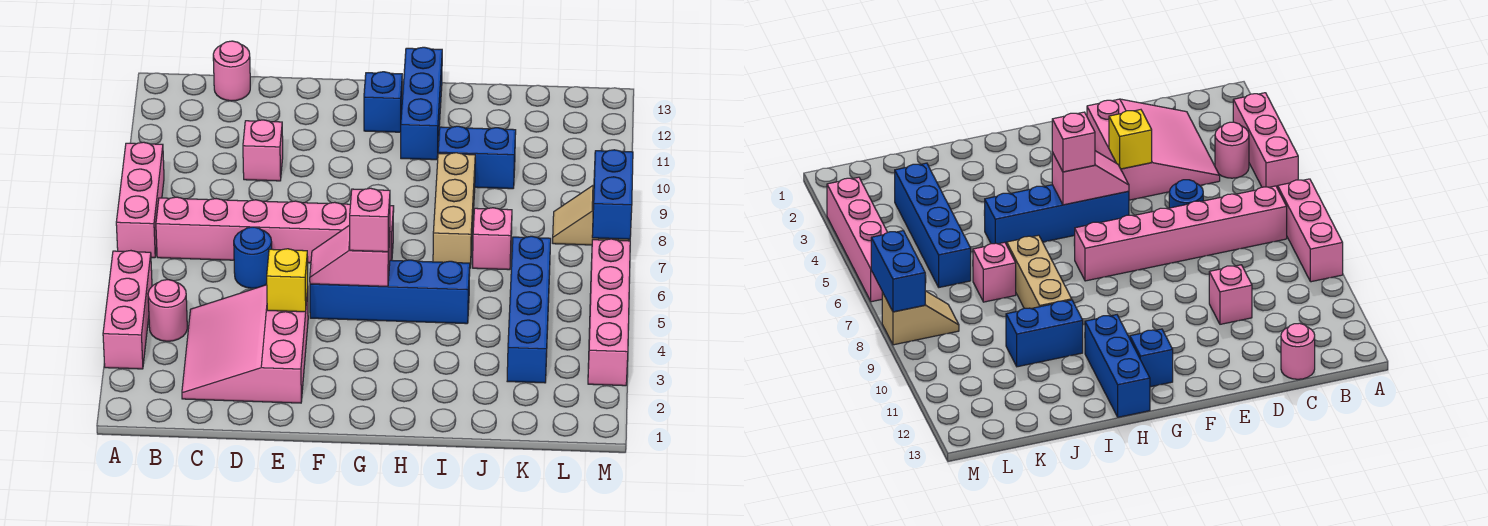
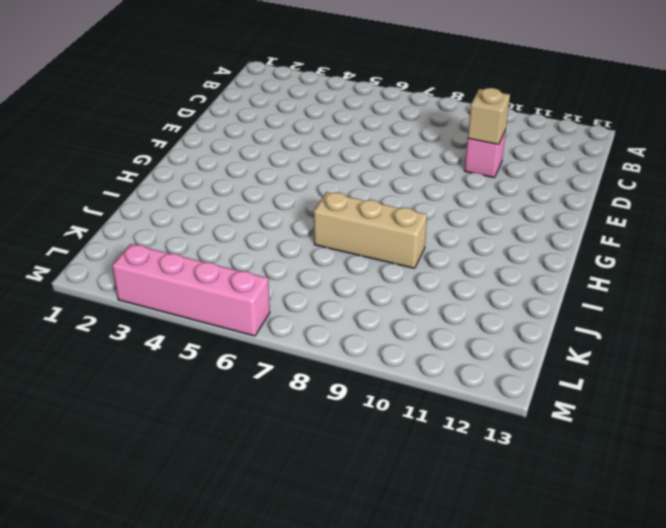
tan 1x1 brick [468,88,510,145] -> none
none -> pink 1x3 brick [103,251,152,369]
none -> pink 1x3 brick [116,142,164,258]
none -> pink 1x1 round brick [148,280,187,341]

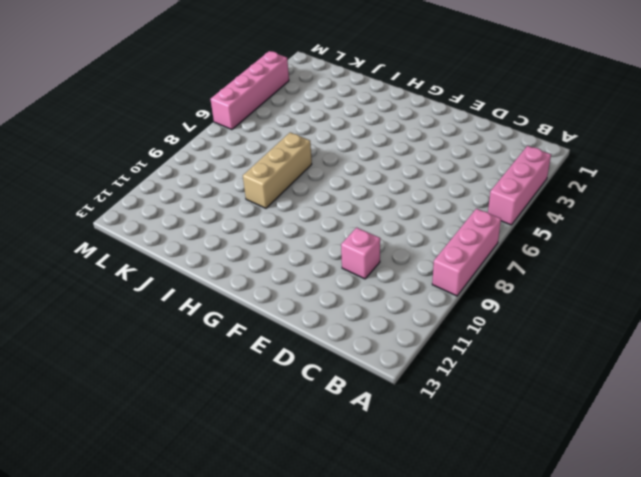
none -> pink 1x1 round brick [148,280,187,341]
none -> pink 1x6 brick [156,197,394,263]
none -> pink 3x3 slope [182,285,308,403]

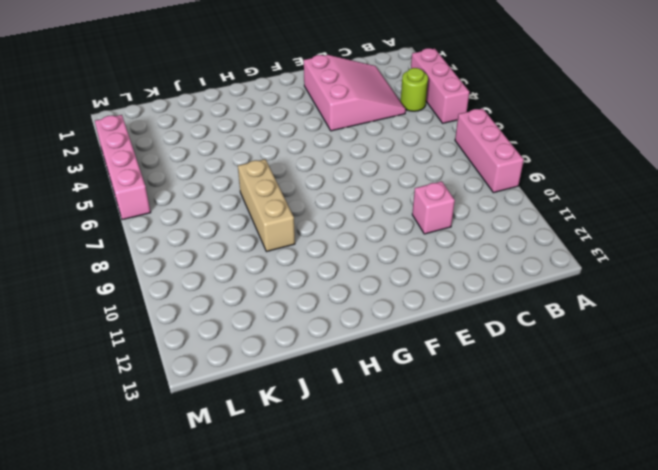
lime 1x1 round brick [401,68,428,111] -> pink 1x1 round brick [148,280,187,341]
none -> pink 1x6 brick [156,197,394,263]
none -> pink 1x1 round brick [213,41,250,101]
none -> blue 1x1 round brick [234,227,272,288]

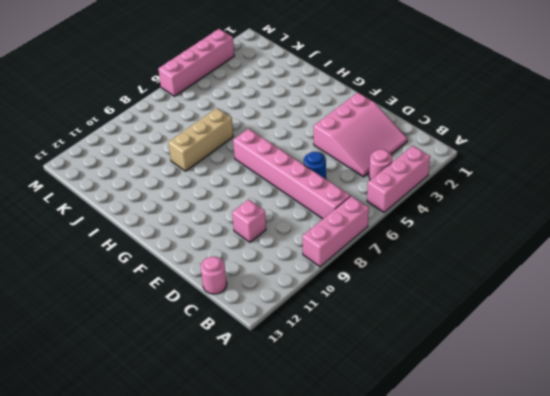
none -> blue 1x4 brick [310,260,470,324]
none -> blue 1x1 brick [364,72,402,132]
none -> blue 1x3 brick [401,47,442,160]

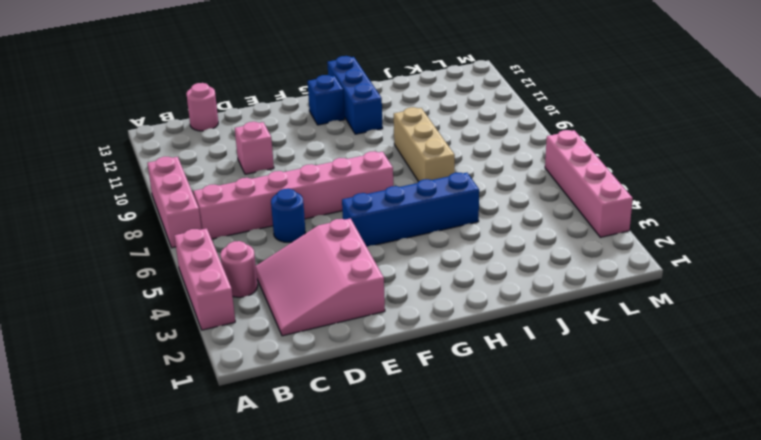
none -> blue 1x2 brick [438,126,516,189]
none -> pink 1x1 brick [473,208,512,270]
none -> blue 1x4 brick [507,236,551,383]

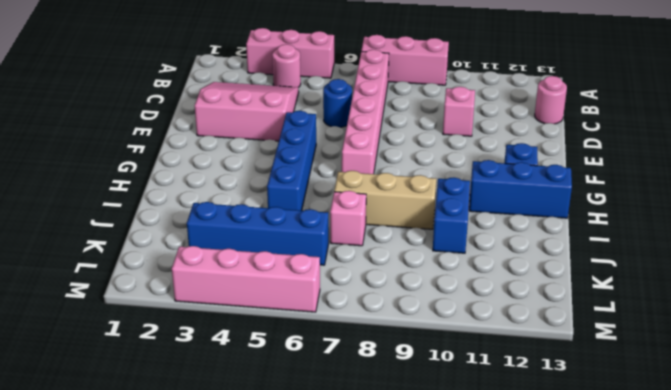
none -> tan 1x2 slope [553,185,630,245]
none -> yellow 1x1 brick [267,249,308,312]
none -> pink 1x2 slope [310,225,390,286]

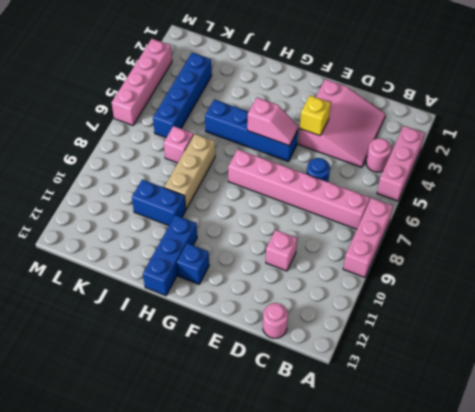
none -> tan 1x2 slope [553,185,630,245]
none -> blue 1x2 brick [592,150,633,239]
none -> pink 1x1 brick [350,188,390,252]

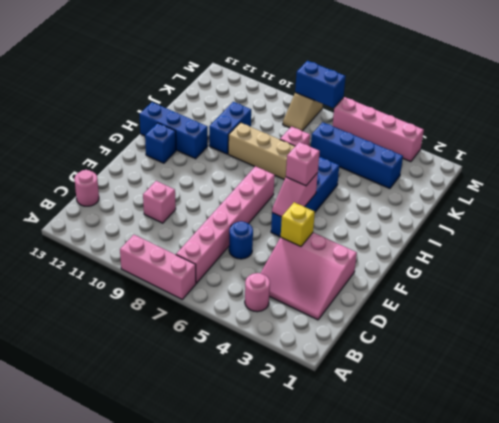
none -> pink 1x3 brick [103,251,152,369]

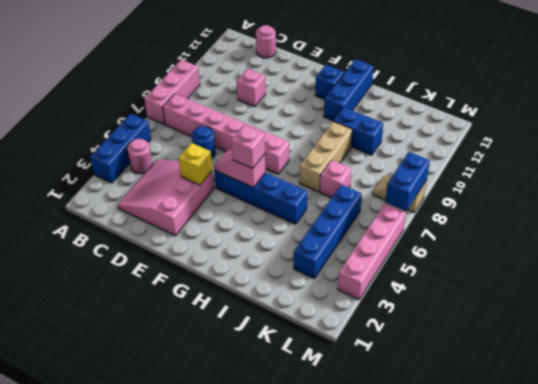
blue 1x3 brick [90,113,151,183] -> pink 1x3 brick [103,251,152,369]

